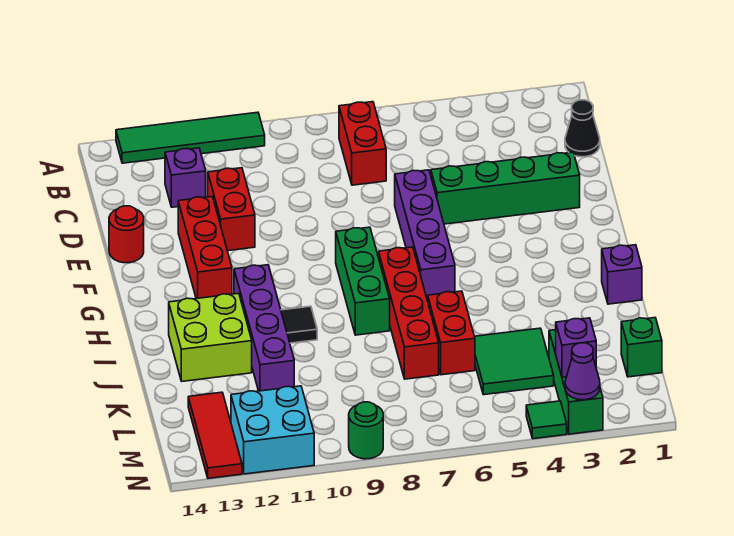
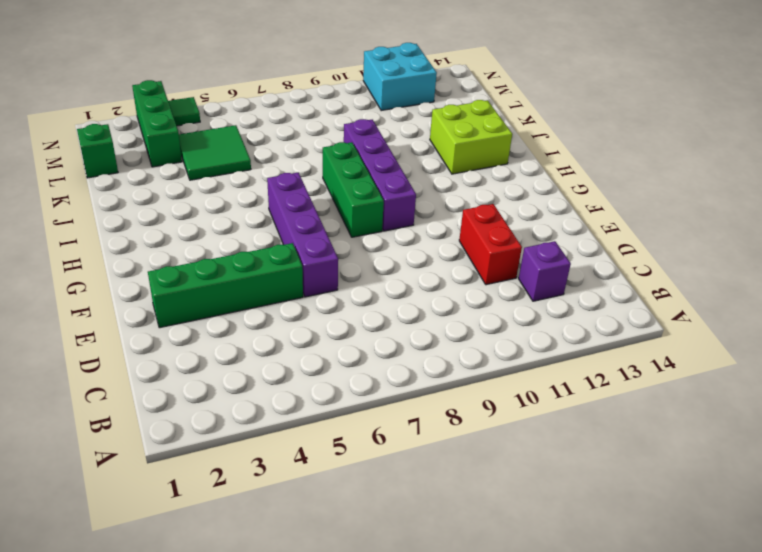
purple 1x4 brick [344,119,416,231] -> purple 1x4 brick moved to [234,265,294,391]
none -> green 1x4 tile [116,112,265,163]
none -> red 1x2 brick [339,102,386,185]
none -> black 1x1 cone [565,100,600,157]

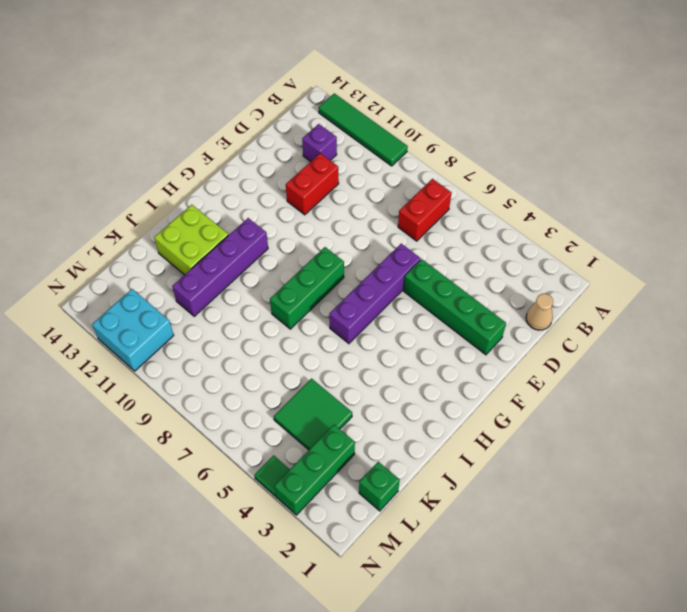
tan 1x1 cone [526,294,553,330] -> black 1x1 cone [565,100,600,157]
none -> red 1x3 brick [178,197,232,299]
none -> red 1x1 round brick [109,206,144,263]
none -> red 1x4 brick [378,247,439,379]

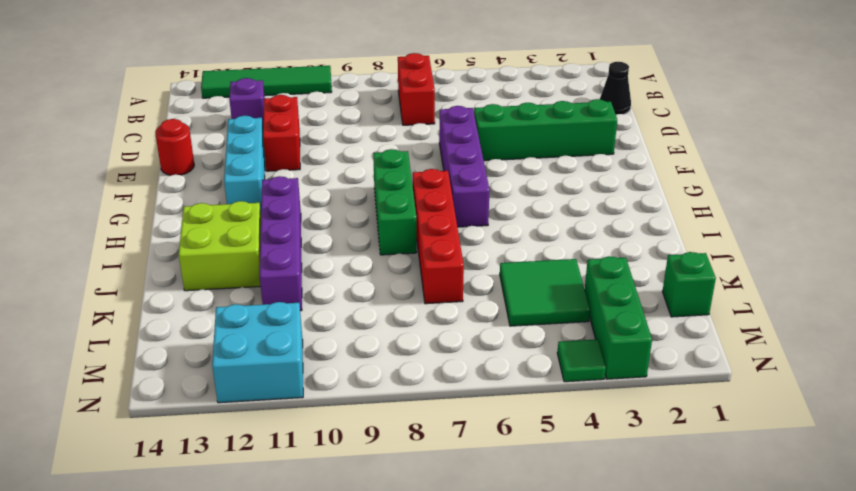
cyan 1x3 brick [224,116,265,212] -> red 1x3 brick [178,197,232,299]
none -> purple 1x1 brick [602,245,642,304]
none -> black 1x1 tile [281,306,317,343]
none -> red 1x2 brick [428,291,475,375]

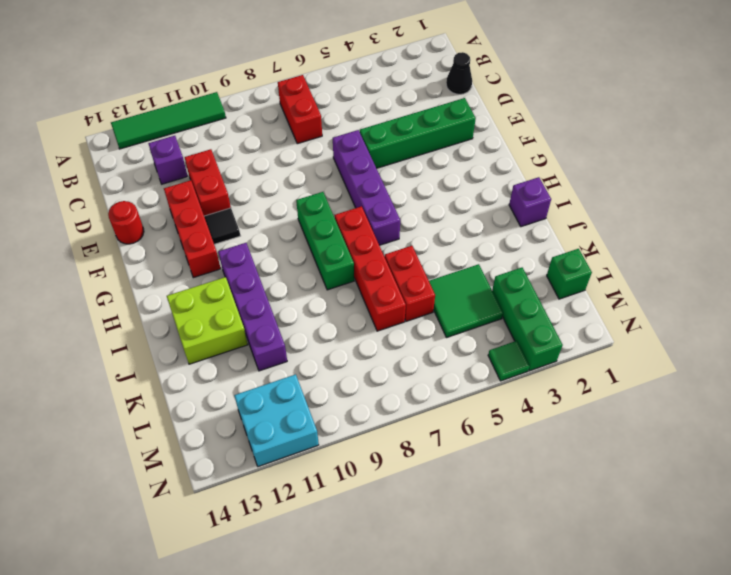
black 1x1 tile [204,208,240,244] -> black 1x1 tile moved to [281,306,317,343]
none -> red 1x3 tile [188,392,242,478]
none -> green 1x1 round brick [349,402,383,459]
none -> purple 1x1 brick [556,318,596,377]

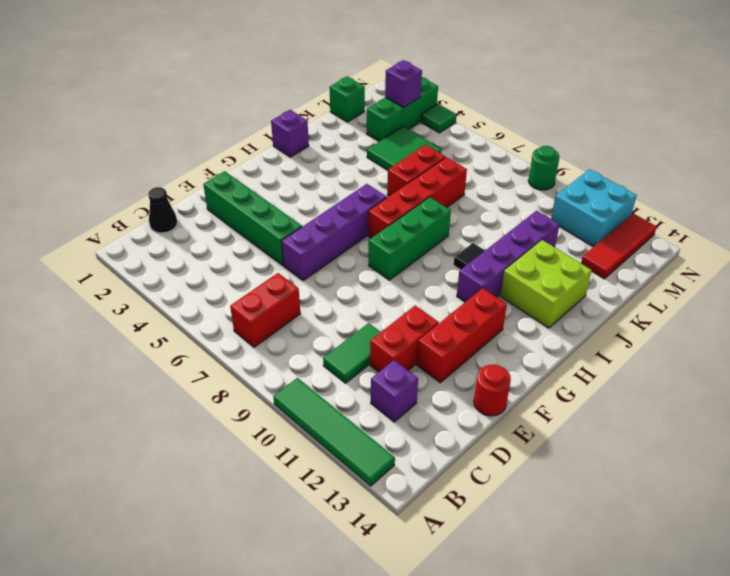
green 1x2 tile [323,323,380,383] -> none
none -> purple 1x1 cone [565,343,600,400]

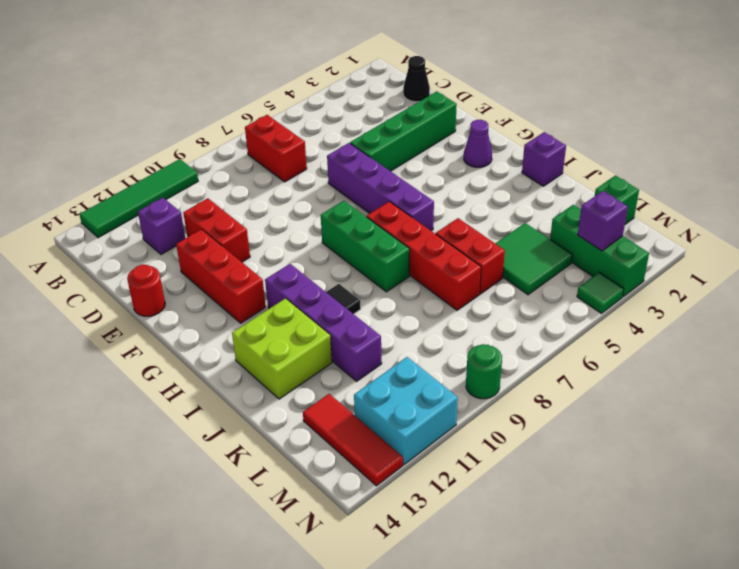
purple 1x1 cone [464,120,492,167] -> purple 1x1 cone moved to [565,343,600,400]

